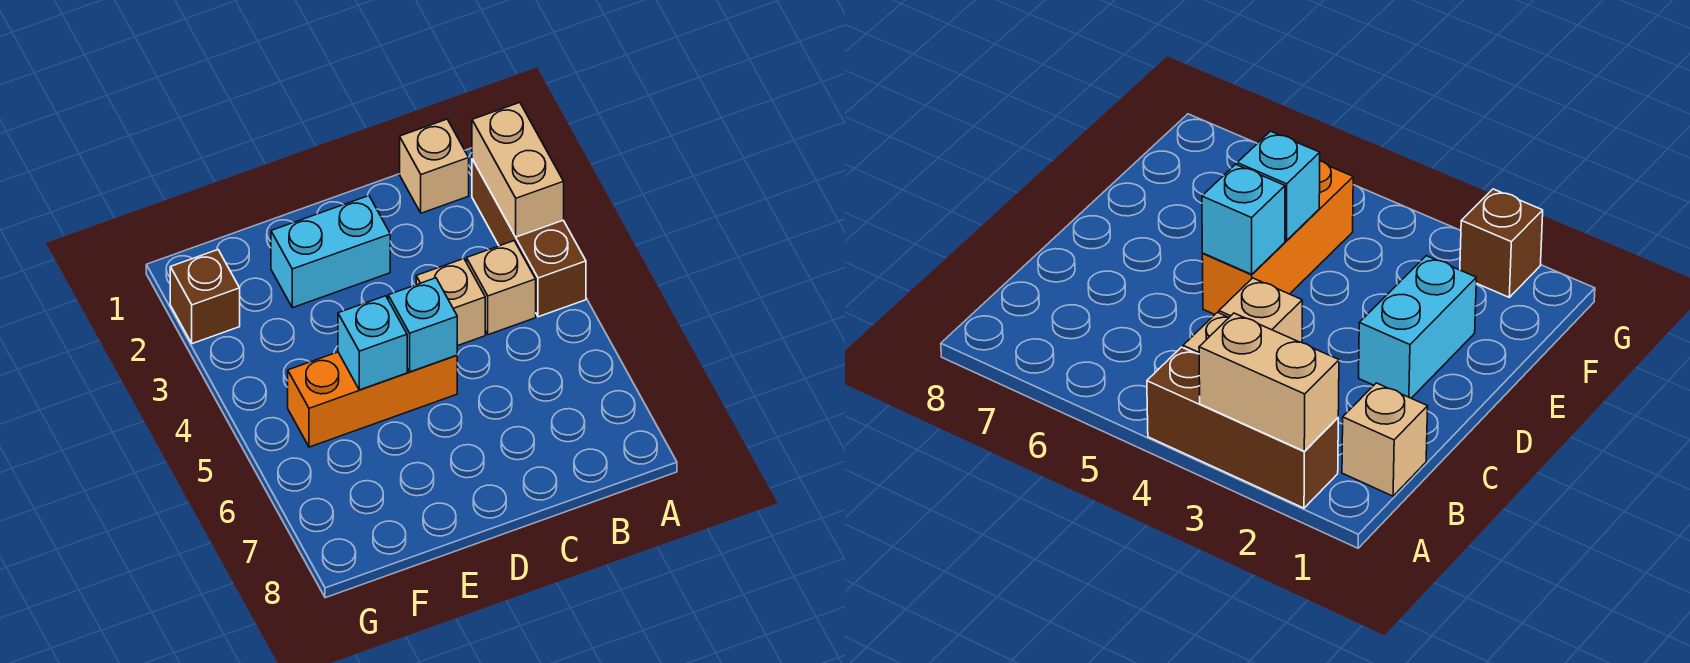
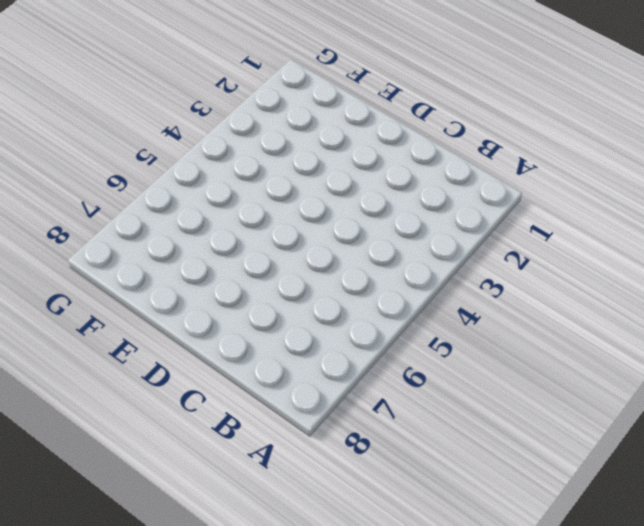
none -> brown 1x3 brick [472,159,586,317]
none -> tan 1x1 brick [400,119,469,213]

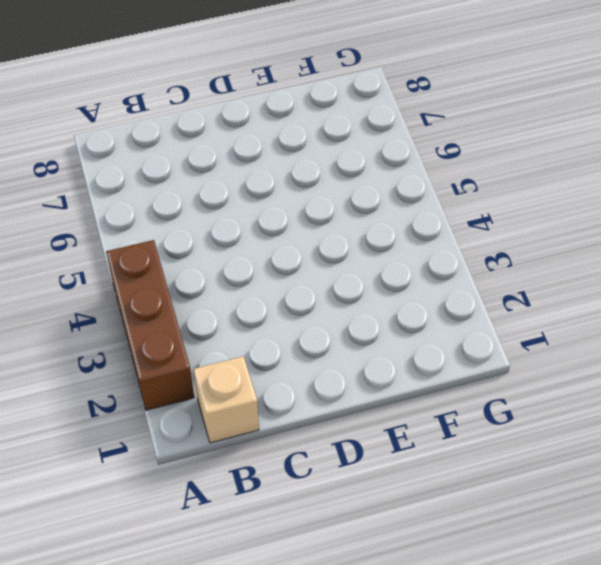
none -> tan 1x1 brick [467,241,536,335]
none -> tan 1x1 brick [416,259,485,346]

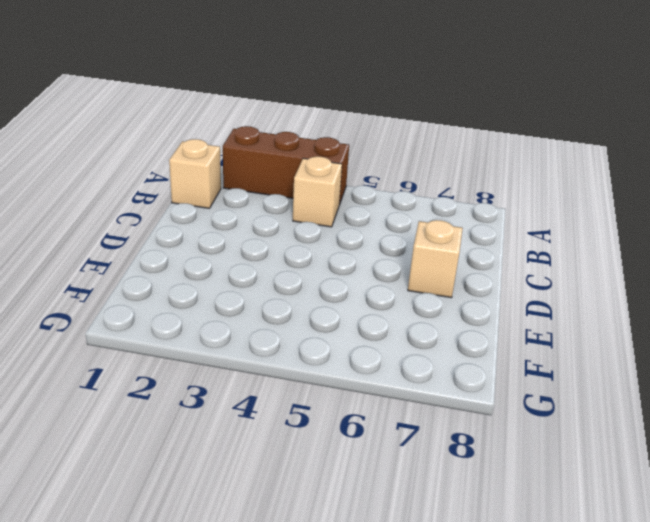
tan 1x1 brick [408,220,463,298] -> tan 1x1 brick moved to [416,259,485,346]
none -> cyan 1x2 brick [271,196,390,308]
none -> orange 1x3 brick [288,352,457,447]

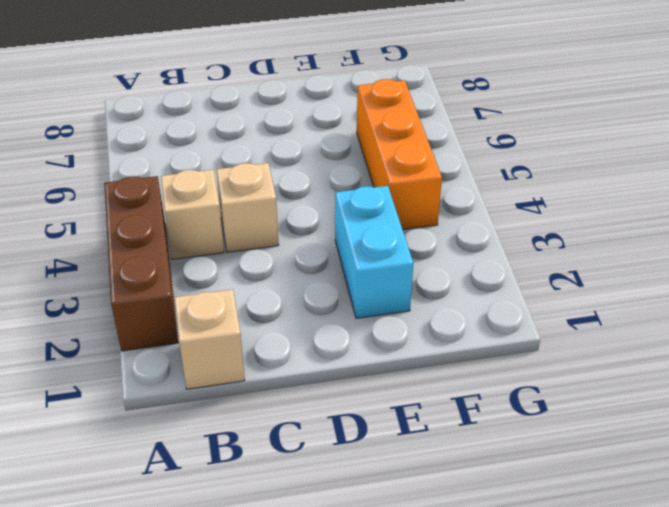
cyan 1x2 brick [335,186,413,318] -> cyan 1x2 brick turned to [271,196,390,308]
orange 1x3 brick [357,79,442,230] -> orange 1x3 brick turned to [288,352,457,447]
none -> brown 1x1 brick [170,250,240,344]
none -> tan 1x2 brick [472,103,564,237]

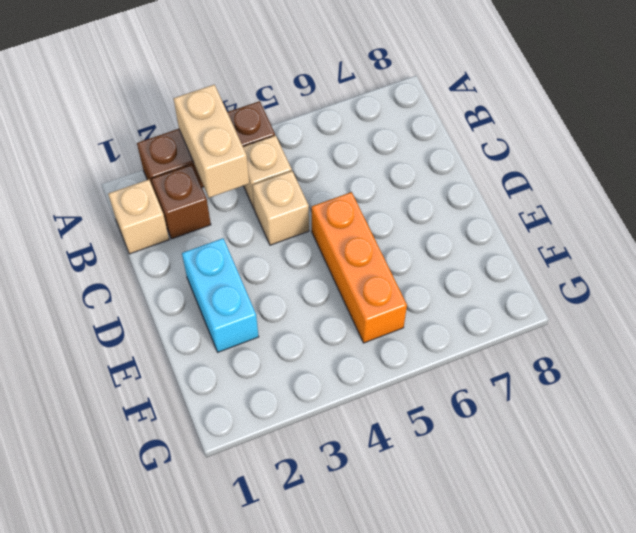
tan 1x2 brick [173,85,249,198] -> tan 1x2 brick turned to [472,103,564,237]
brown 1x1 brick [152,165,211,239] -> brown 1x1 brick moved to [170,250,240,344]
none -> cyan 1x1 brick [388,278,457,372]
none -> cyan 1x1 brick [338,296,407,390]

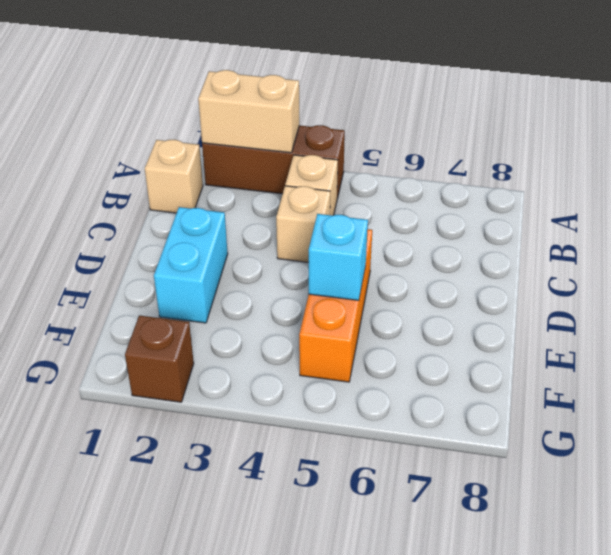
none -> cyan 1x1 brick [388,278,457,372]

